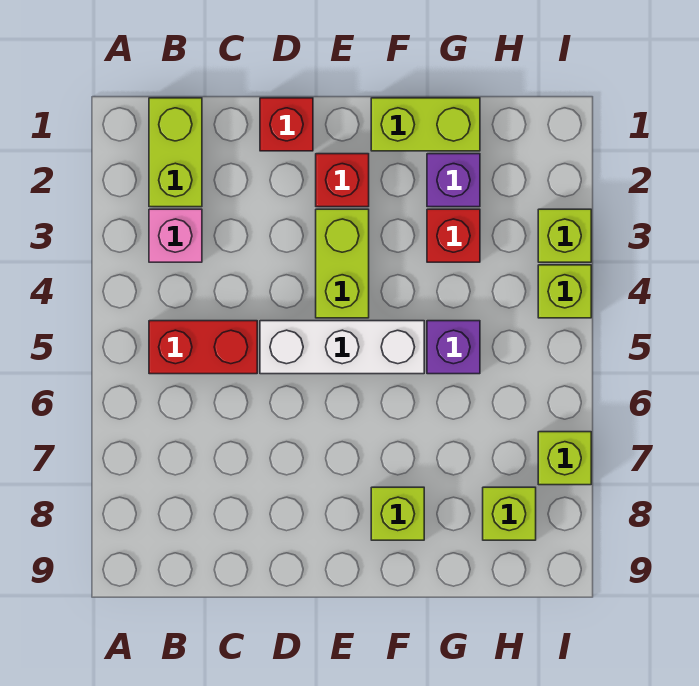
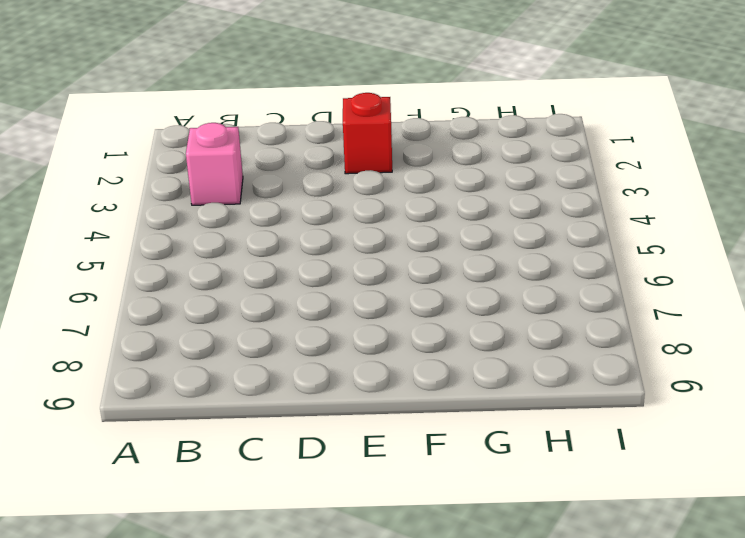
none -> lime 1x2 brick [149,98,202,207]
none -> red 1x2 brick [149,321,257,374]
none -> red 1x1 brick [260,98,313,151]

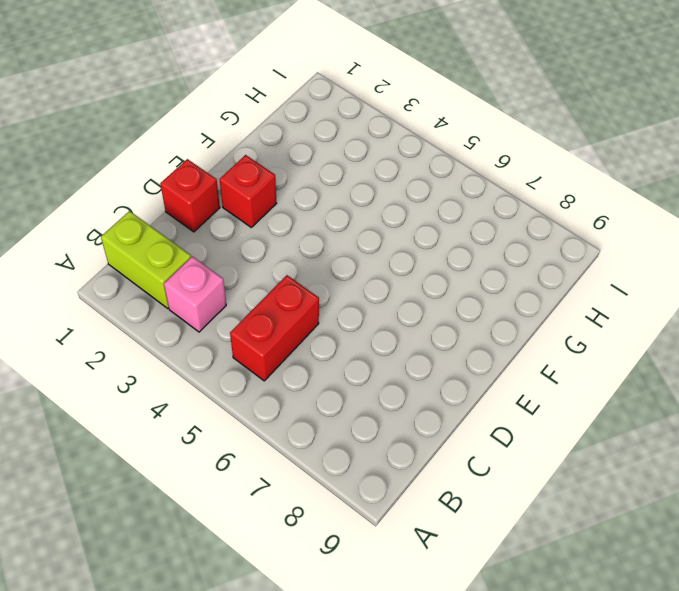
none -> white 1x3 brick [260,321,424,374]
none -> lime 1x2 brick [316,209,369,318]
none -> lime 1x2 brick [371,98,480,151]

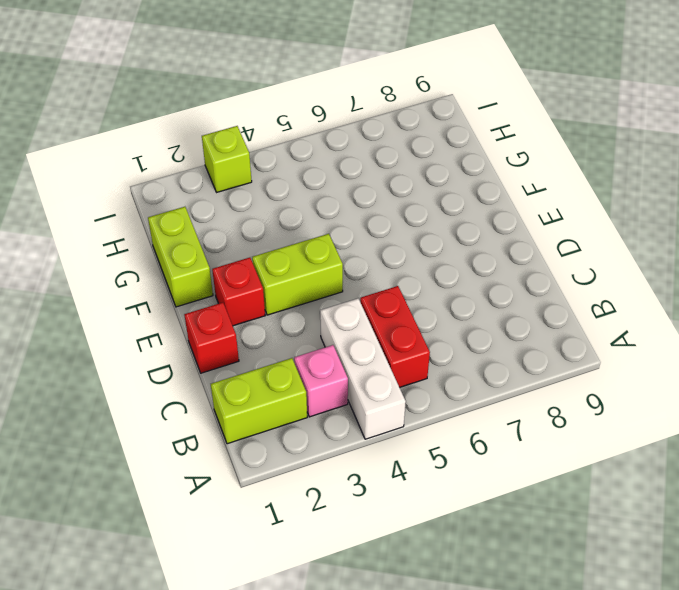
white 1x3 brick [320,298,406,439] -> white 1x3 brick moved to [260,321,424,374]
none -> lime 1x1 brick [371,487,424,540]
none -> purple 1x1 brick [427,154,480,207]
none -> red 1x1 brick [427,209,480,262]

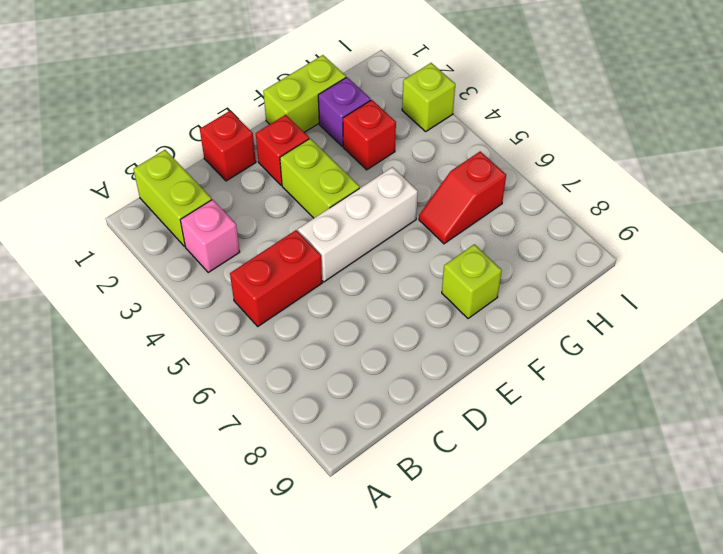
red 1x2 slope [419,151,506,244] -> none
none -> purple 1x1 brick [427,321,480,374]
none -> lime 1x1 brick [483,487,536,540]
none -> lime 1x1 brick [538,265,591,318]

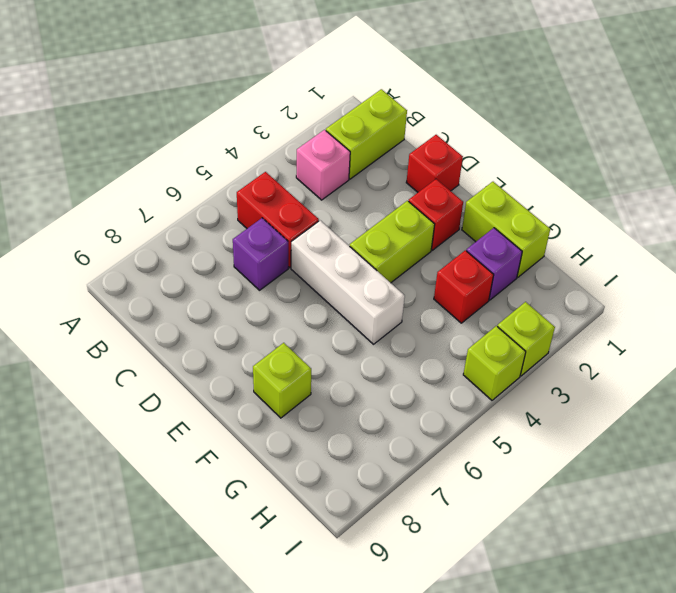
purple 1x1 brick [233,218,288,290] -> purple 1x1 brick moved to [427,321,480,374]
none -> lime 1x1 brick [483,487,536,540]
none -> lime 1x1 brick [538,432,591,485]

